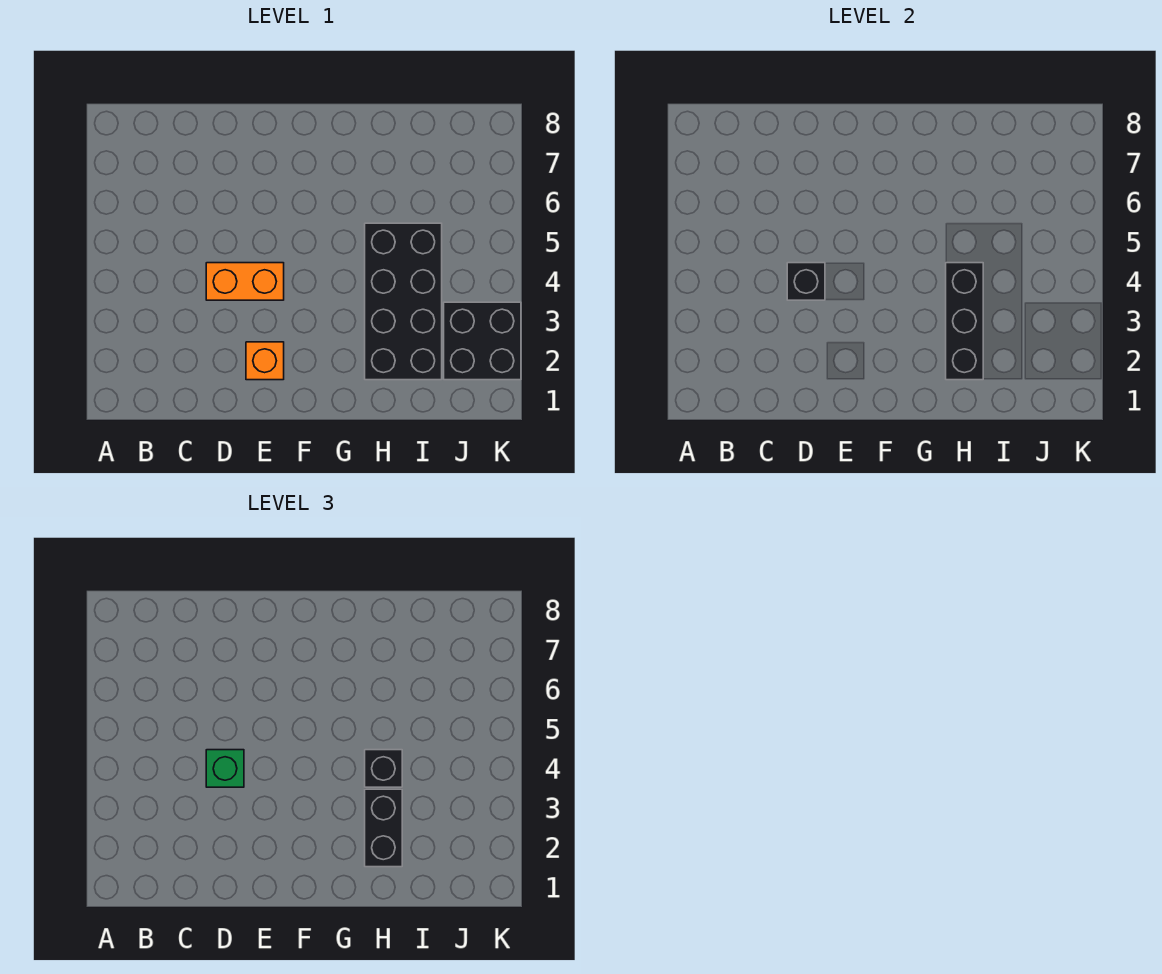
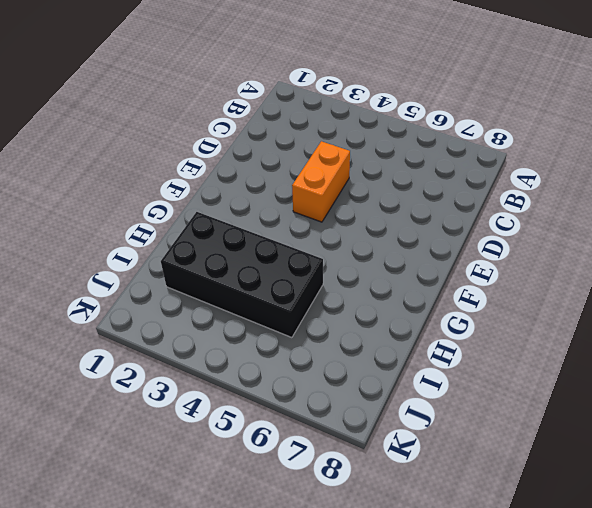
none -> orange 1x1 brick [246,342,284,380]
none -> black 2x2 brick [444,302,521,380]

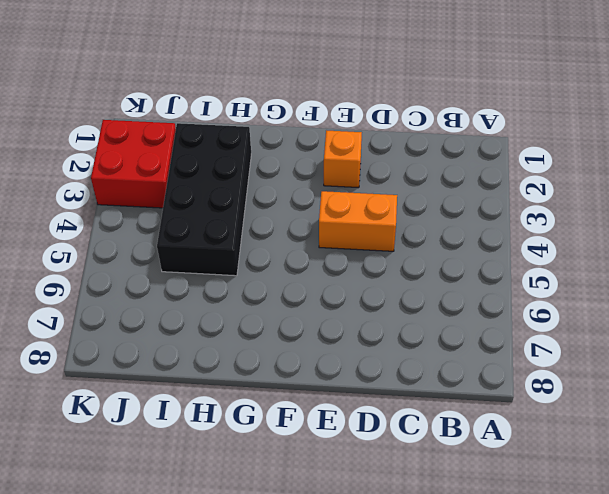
red 2x2 brick [91,120,176,208] -> black 2x2 brick [444,302,521,380]
none -> black 1x1 brick [787,263,825,300]
none -> black 1x3 brick [946,263,983,380]

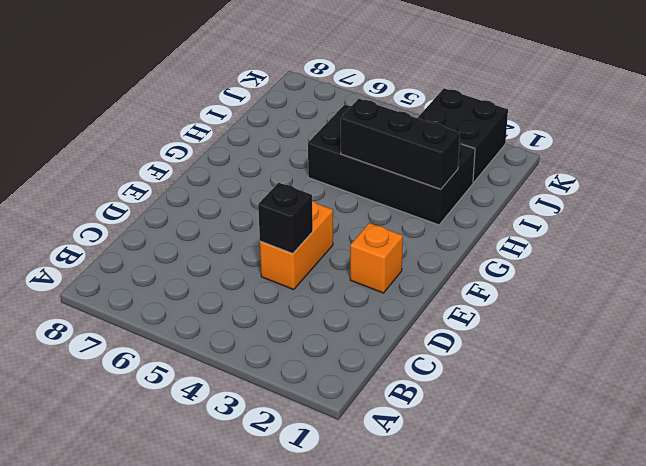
none -> green 1x1 brick [206,750,244,787]
none -> black 1x2 brick [365,789,402,867]

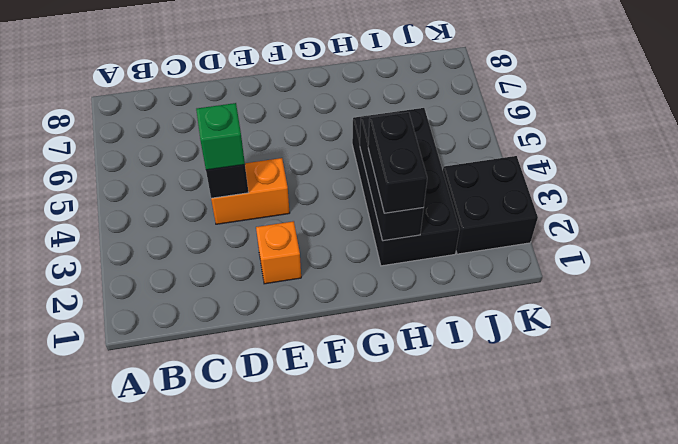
none -> black 1x1 brick [365,750,402,787]

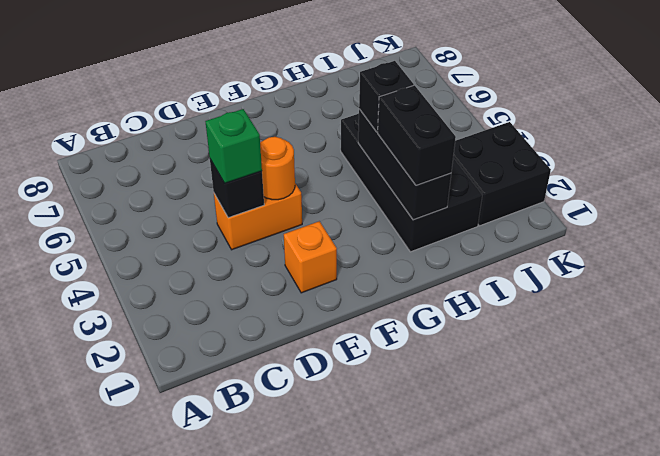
orange 1x1 round brick [260,137,295,200] -> none

